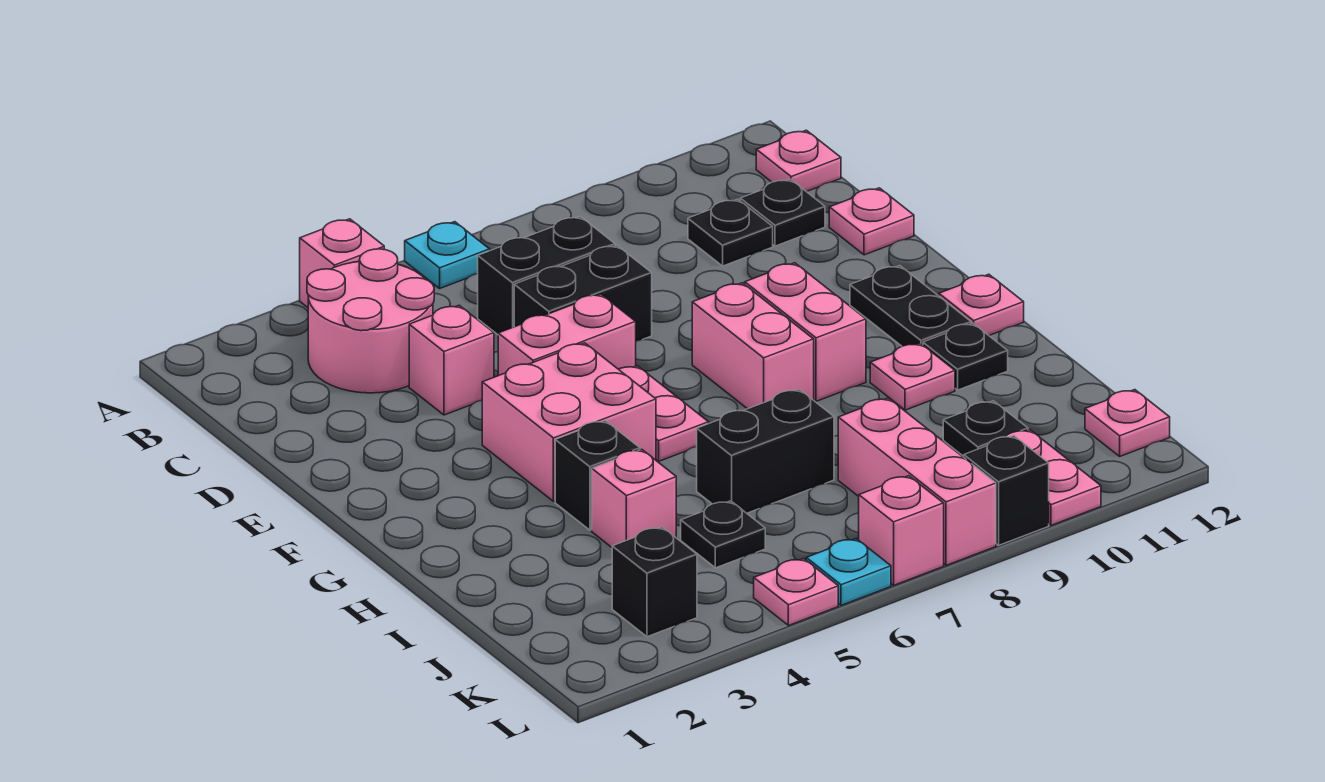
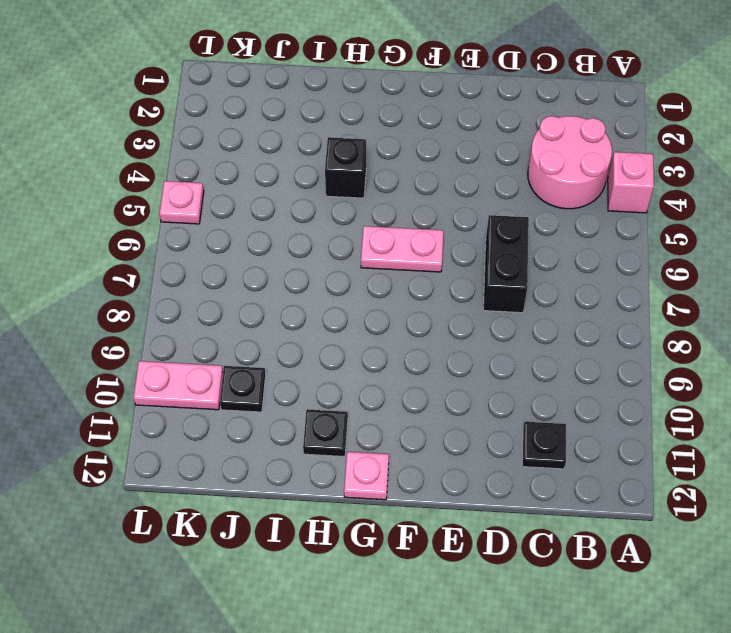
none -> cyan 1x1 plate [405,222,490,288]
none -> pink 1x1 plate [756,130,841,192]
none -> black 1x2 brick [478,216,615,335]
none -> black 1x1 plate [688,199,773,266]

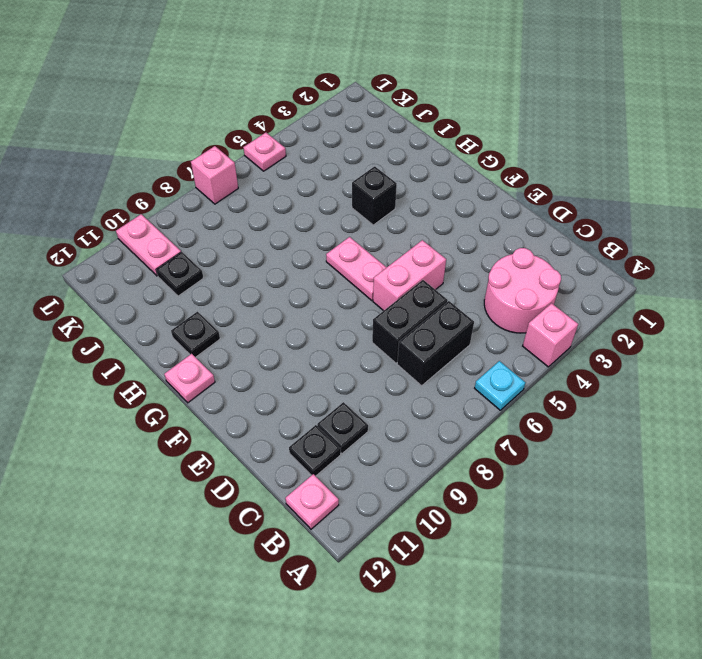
none -> pink 1x1 brick [409,305,494,415]
none -> pink 1x1 plate [829,188,914,255]
none -> pink 2x2 brick [482,343,656,501]
none -> pink 1x2 brick [692,283,814,409]

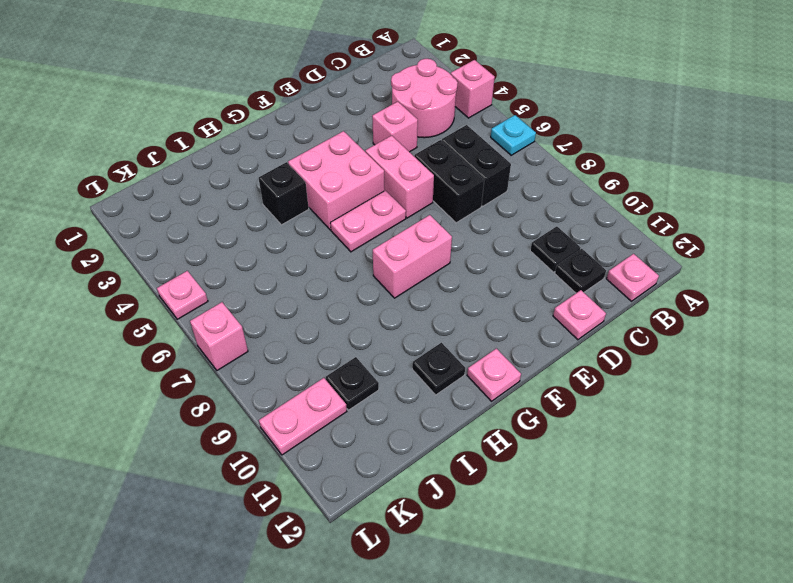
none -> pink 1x2 brick [745,263,866,401]
none -> black 1x2 plate [850,266,971,346]
none -> pink 1x1 plate [870,343,955,410]
none -> pink 1x1 brick [592,449,676,547]

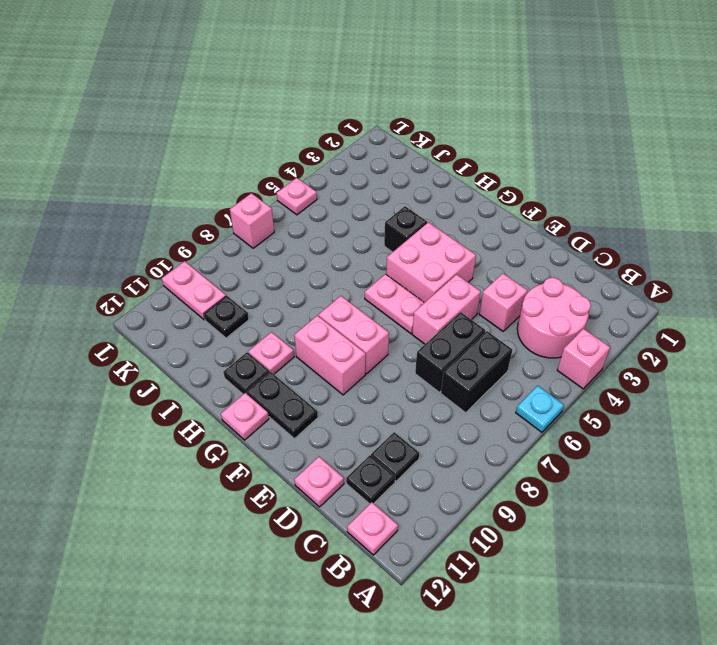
none -> pink 1x1 brick [592,449,676,547]
none -> black 1x2 brick [697,389,834,513]
none -> black 1x1 plate [681,501,765,568]
none -> pink 1x3 brick [838,398,996,565]

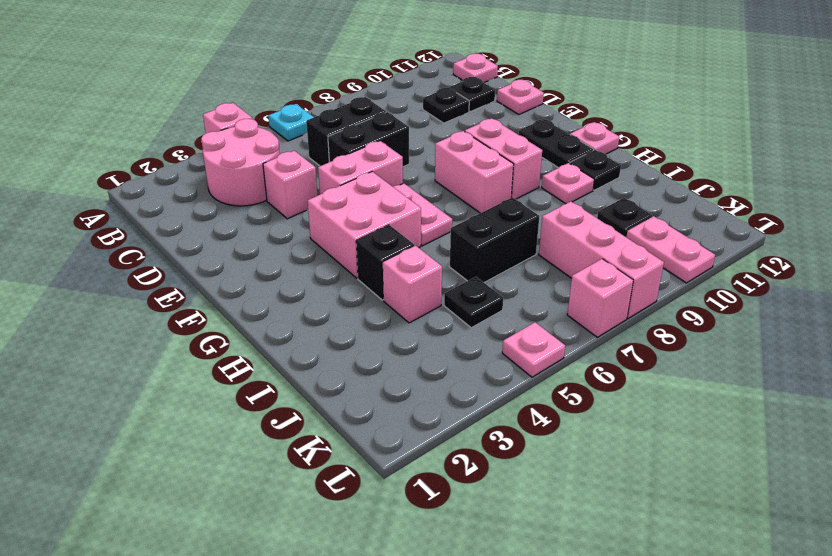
none -> black 1x1 brick [612,527,697,637]
none -> pink 1x1 plate [1085,390,1170,456]
none -> cyan 1x1 plate [806,539,891,605]
none -> black 1x1 brick [964,436,1049,545]

